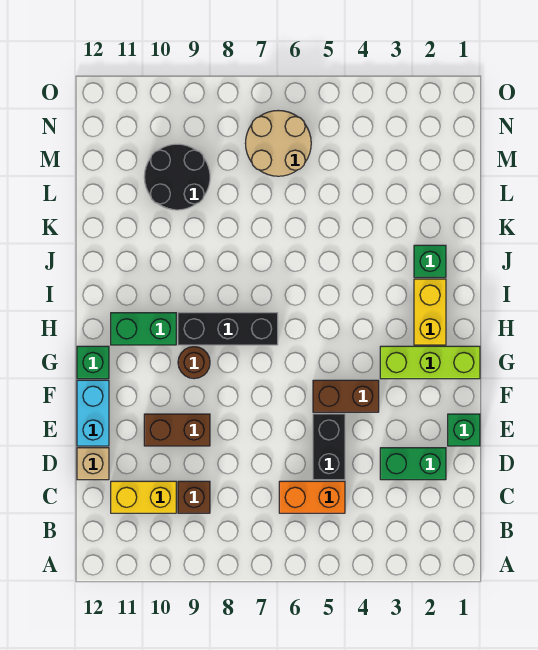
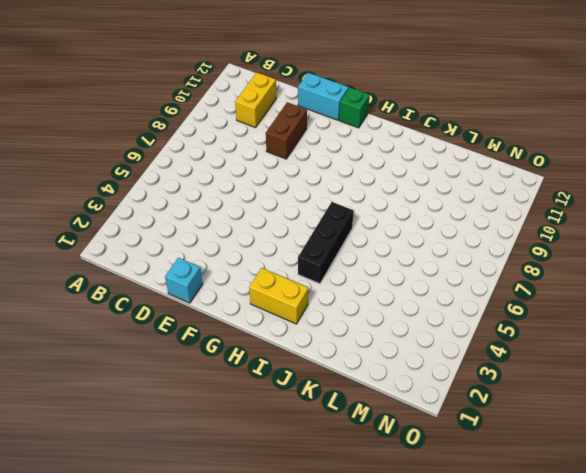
cyan 1x1 brick [165,258,203,303] -> green 1x1 brick [448,414,480,446]
black 1x3 brick [298,202,354,284] -> black 1x3 brick moved to [178,313,278,345]
none -> orange 1x2 brick [279,481,345,513]
none -> brown 1x1 brick [178,481,210,513]
none -> green 1x2 brick [380,448,446,480]

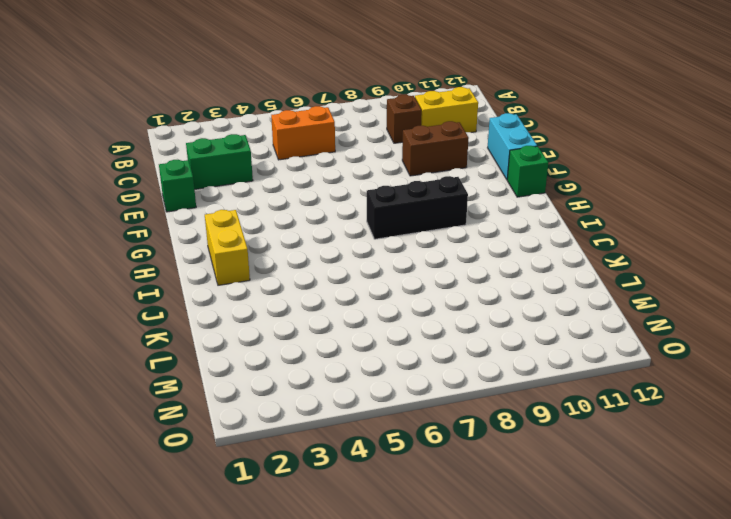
none -> black 1x2 brick [313,414,345,480]
none -> tan 1x1 brick [77,448,109,480]
none -> brown 1x2 brick [313,380,379,412]

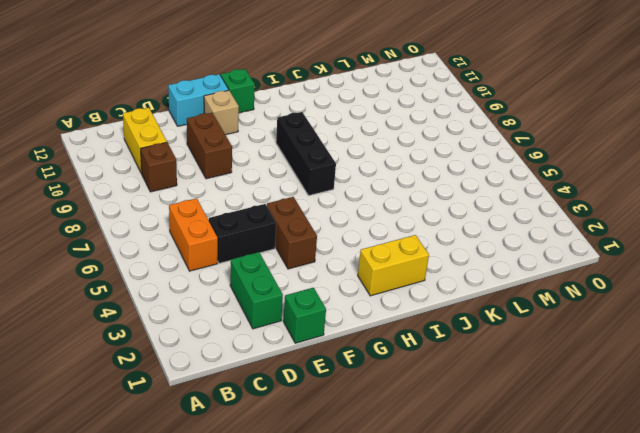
tan 1x1 brick [204,90,239,135] -> tan 1x1 brick moved to [77,448,109,480]
none -> lime 1x3 brick [380,346,480,379]
none -> brown 1x1 round brick [178,347,210,379]
none -> green 1x2 brick [111,313,176,345]

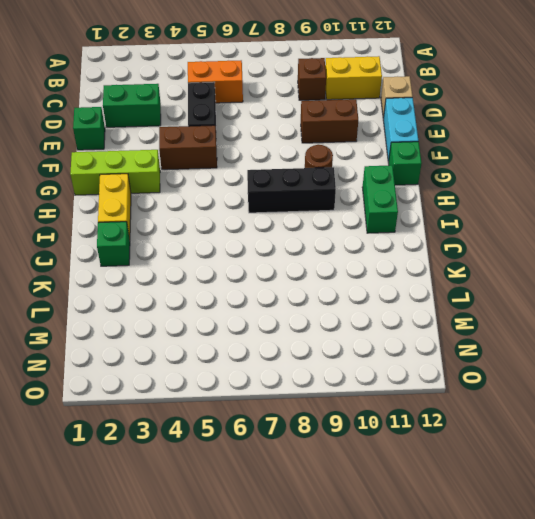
green 1x2 brick [362,165,398,233] -> green 1x2 brick turned to [111,313,176,345]
none -> black 2x2 round brick [144,144,210,210]
none -> tan 2x2 round brick [245,110,311,176]

